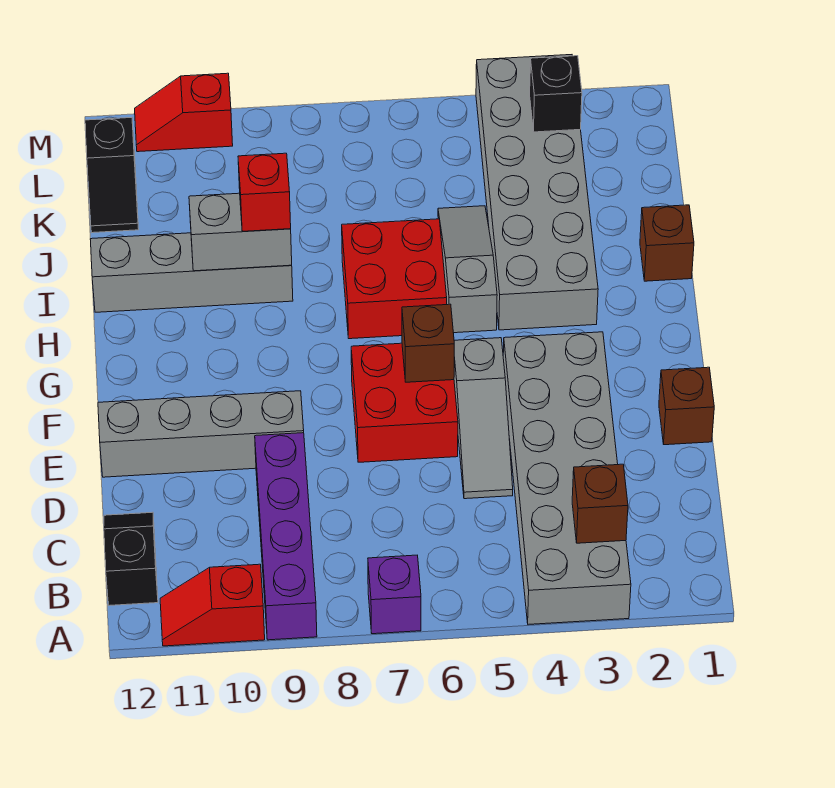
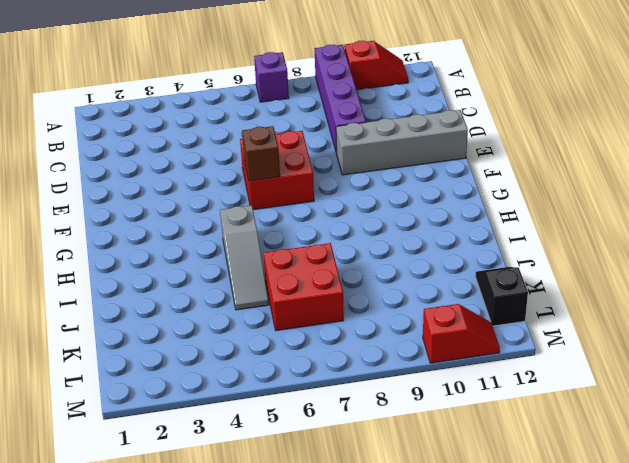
red 2x2 brick [263,243,344,331] -> red 2x2 brick moved to [342,219,447,339]
none -> grey 2x6 brick [503,332,631,624]
none -> black 1x2 slope [104,512,158,605]
none -> grey 1x3 slope [454,338,513,499]

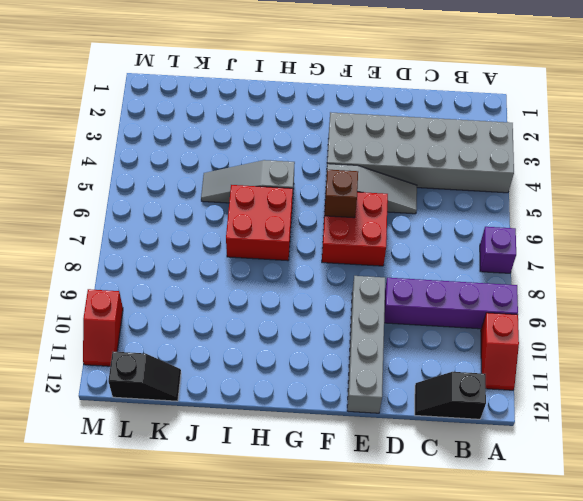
none -> brown 1x1 brick [659,367,714,445]
none -> grey 2x6 brick [476,55,598,330]
none -> brown 1x1 brick [640,205,694,281]

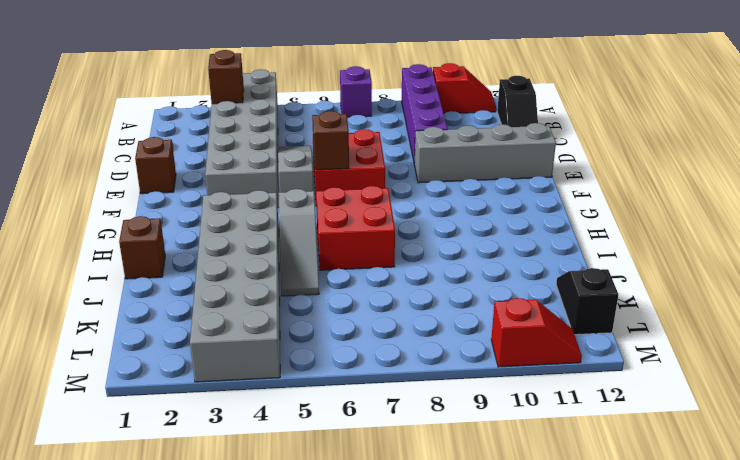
none -> grey 1x4 brick [90,233,293,312]
none -> grey 1x2 brick [189,193,292,271]
none -> black 1x1 brick [530,56,582,132]

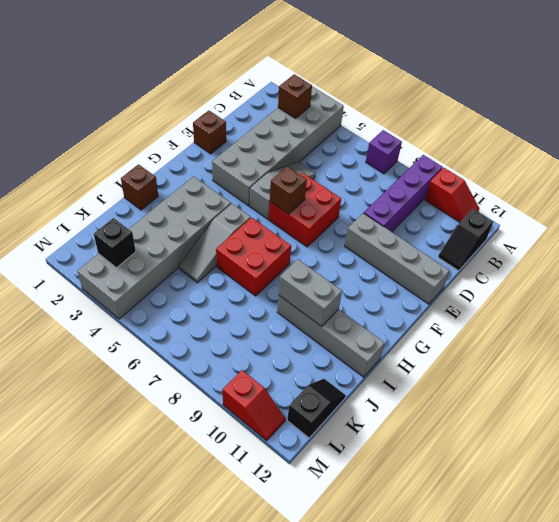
none -> red 1x1 brick [238,153,291,231]

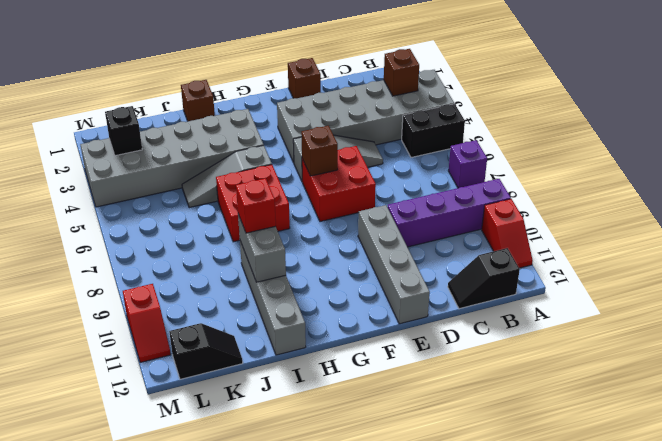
black 1x2 brick [402,104,465,157] -> none

